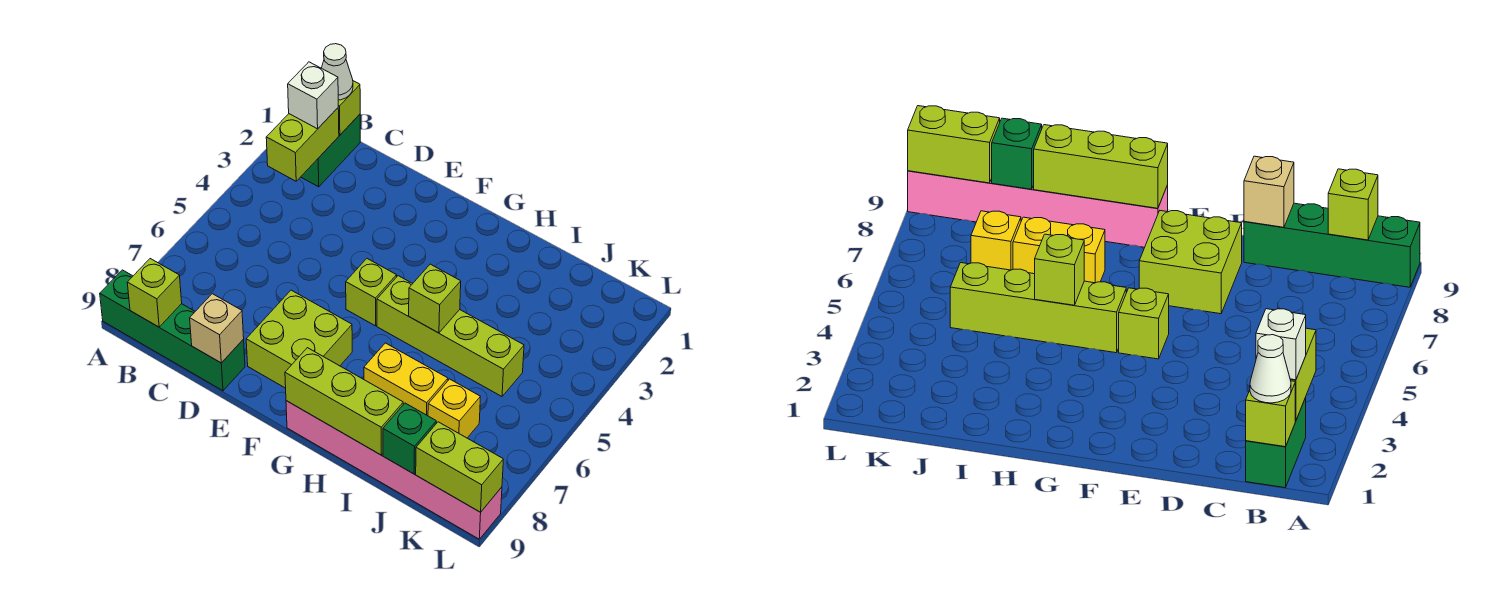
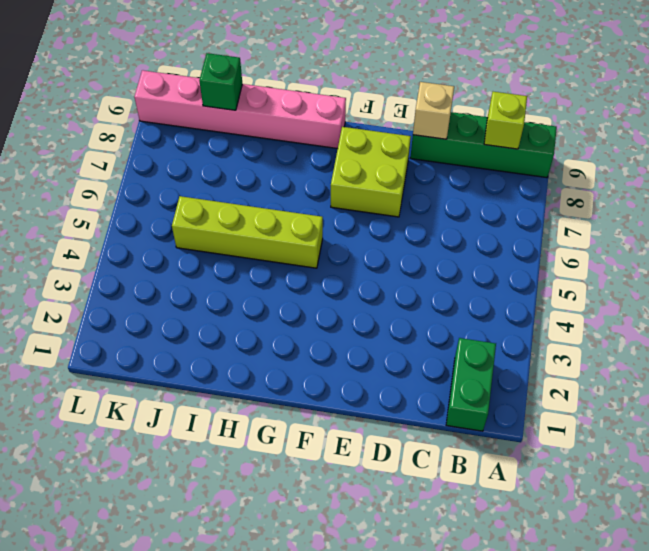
none -> lime 1x1 brick [346,259,397,326]
none -> yellow 1x2 brick [364,343,448,416]
none -> yellow 1x1 brick [428,379,480,438]

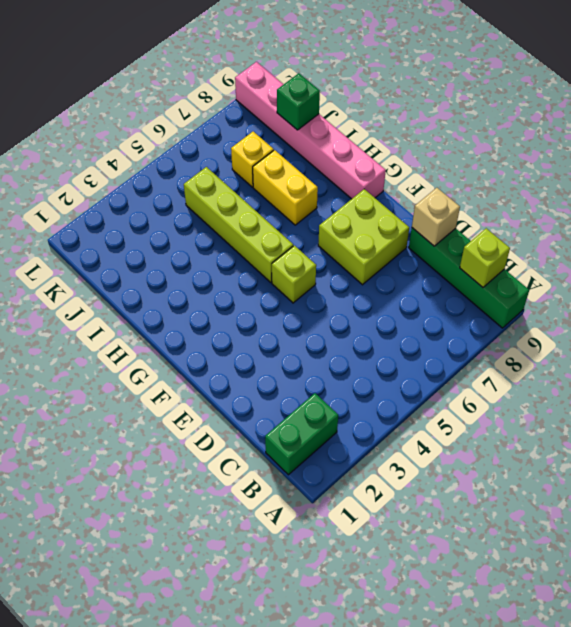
none -> lime 1x1 brick [338,81,360,135]
none -> lime 1x2 brick [266,108,339,181]
none -> lime 1x3 brick [285,348,403,455]

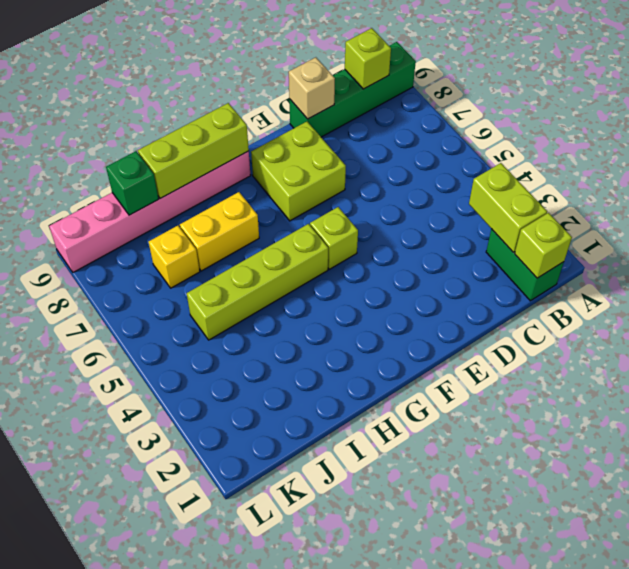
none -> lime 1x1 brick [409,264,461,333]
none -> lime 1x2 brick [416,422,503,512]
none -> white 1x1 cone [322,44,353,100]

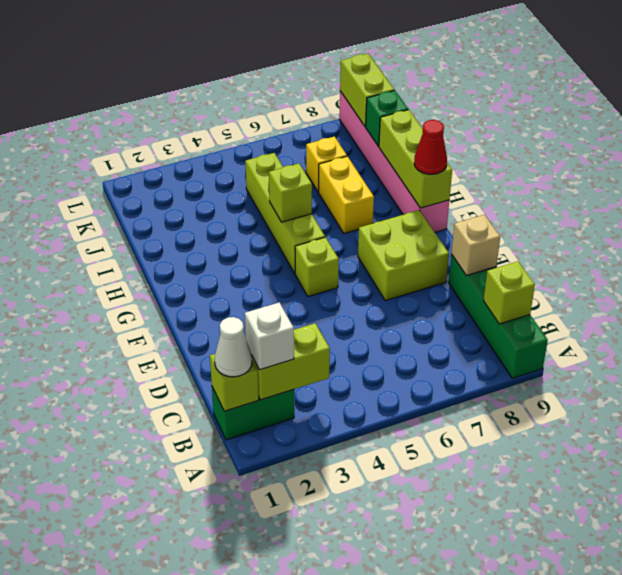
red 1x1 cone [414,120,447,174] -> none

